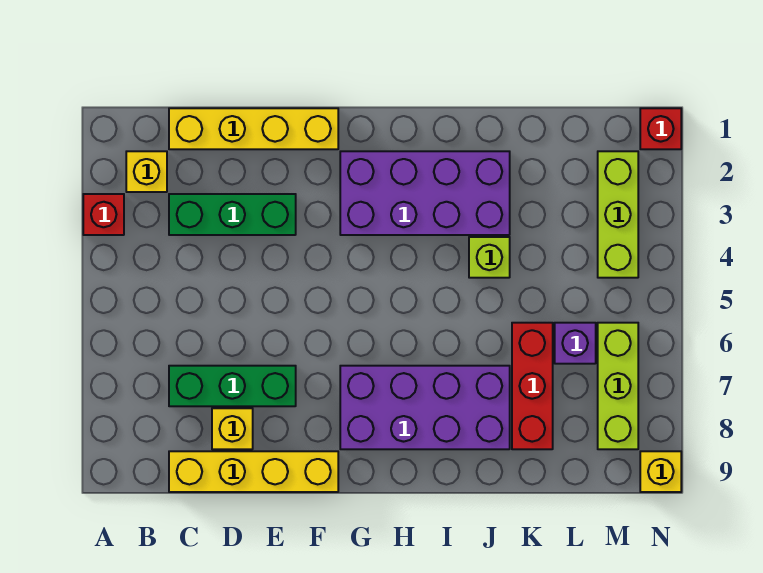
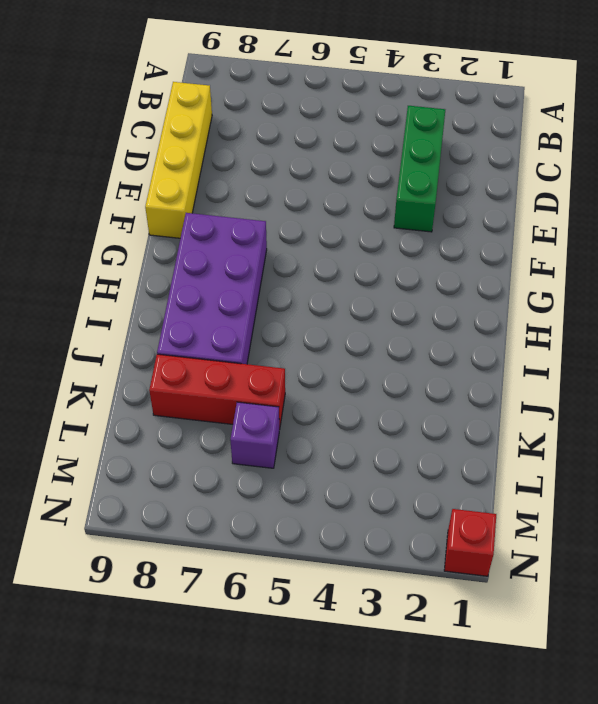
none -> red 1x1 brick [83,194,124,235]
none -> yellow 1x1 brick [126,151,167,192]
none -> yellow 1x4 brick [169,108,338,149]

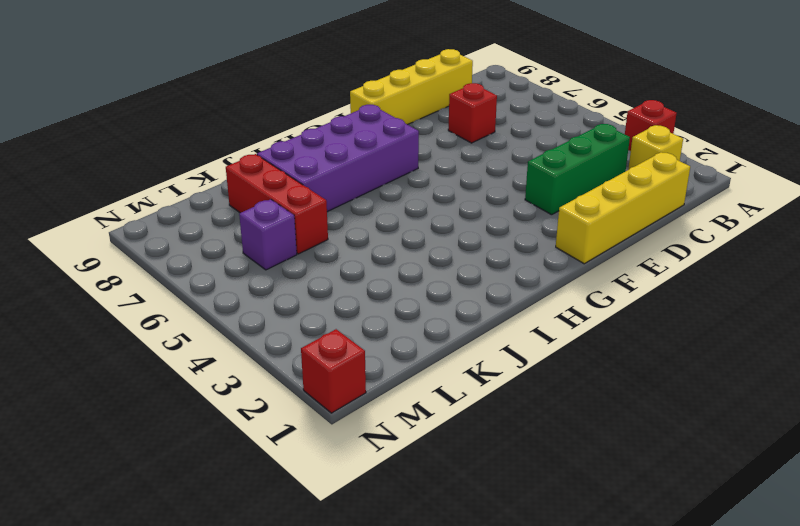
red 1x1 brick [448,83,497,143] -> green 1x3 brick [169,366,296,406]
none -> yellow 1x1 brick [212,408,253,449]
none -> purple 2x4 brick [340,151,510,235]
none -> lime 1x1 brick [469,237,510,278]

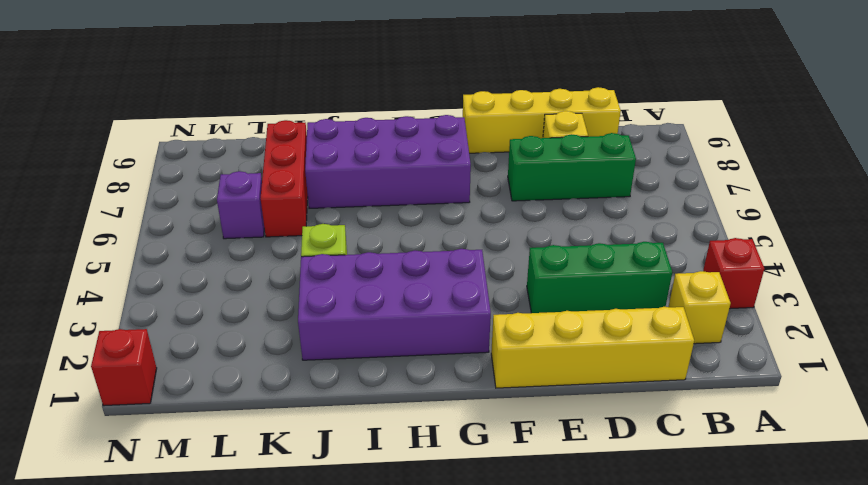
none -> lime 1x3 brick [598,151,638,278]
none -> lime 1x3 brick [598,323,638,449]
none -> yellow 1x1 brick [640,451,681,492]

